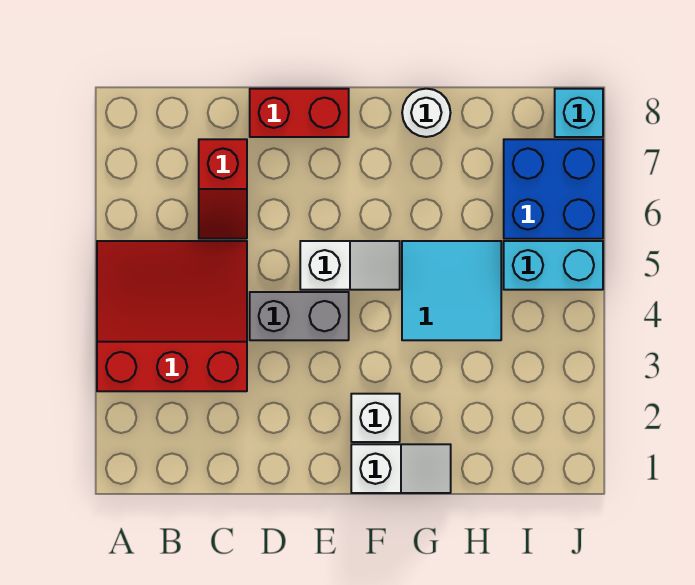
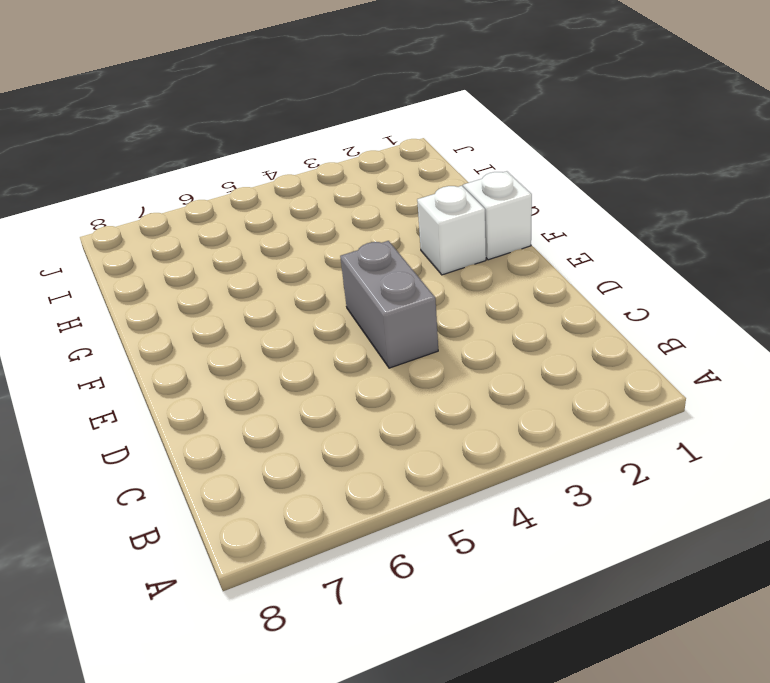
none -> red 3x3 slope [97,241,247,391]
none -> red 1x2 slope [199,139,247,239]
none -> red 1x2 brick [250,89,349,137]

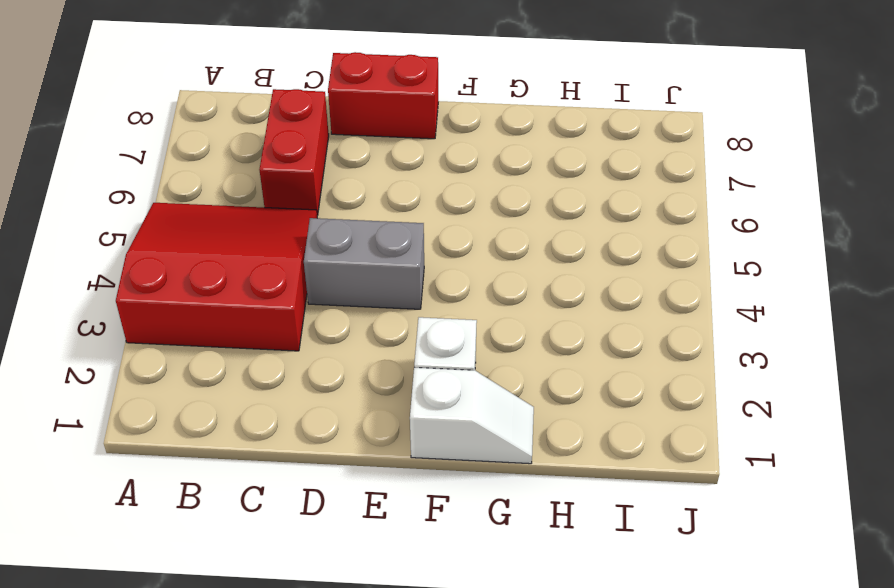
red 1x2 brick [259,89,329,215] -> red 1x2 slope [199,139,247,239]
none -> white 1x2 slope [300,241,400,290]
none -> cyan 2x2 tile [402,241,501,340]
none -> white 1x1 round brick [402,89,450,137]

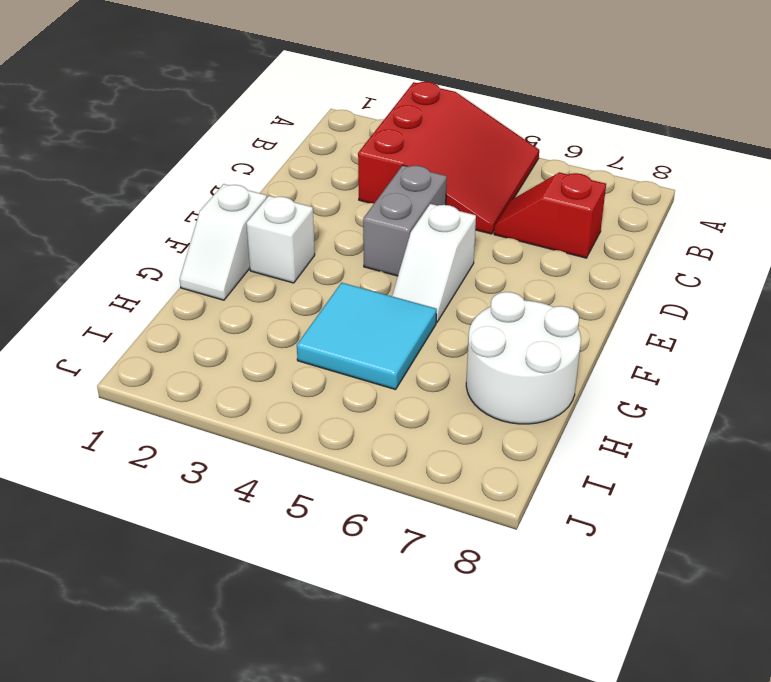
white 2x2 round brick [466,292,581,424] -> white 1x1 round brick [402,89,450,137]
none -> red 1x2 brick [250,89,349,137]
none -> cyan 1x2 brick [504,241,603,290]
none -> blue 2x2 brick [504,139,603,239]

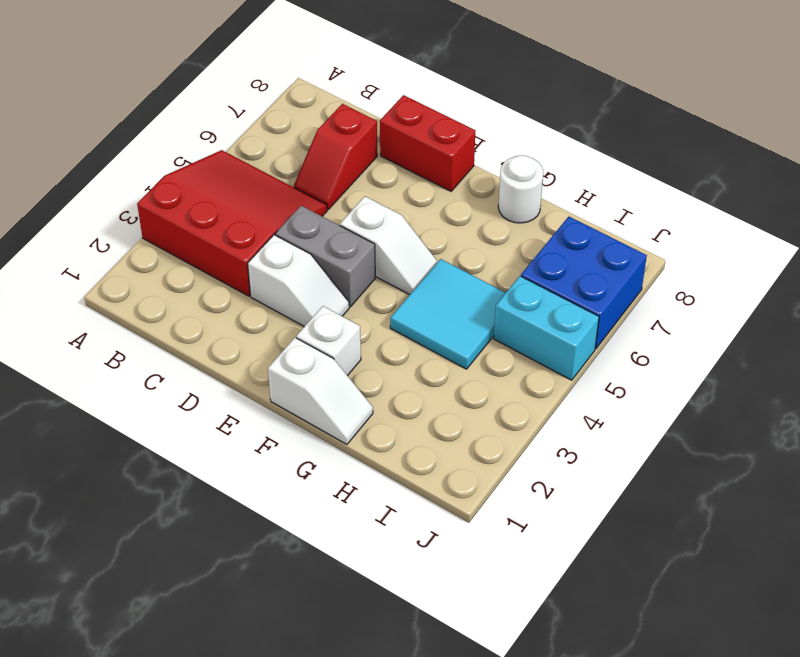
white 1x2 slope [248,235,349,327] -> none
none -> cyan 1x1 brick [555,89,603,137]

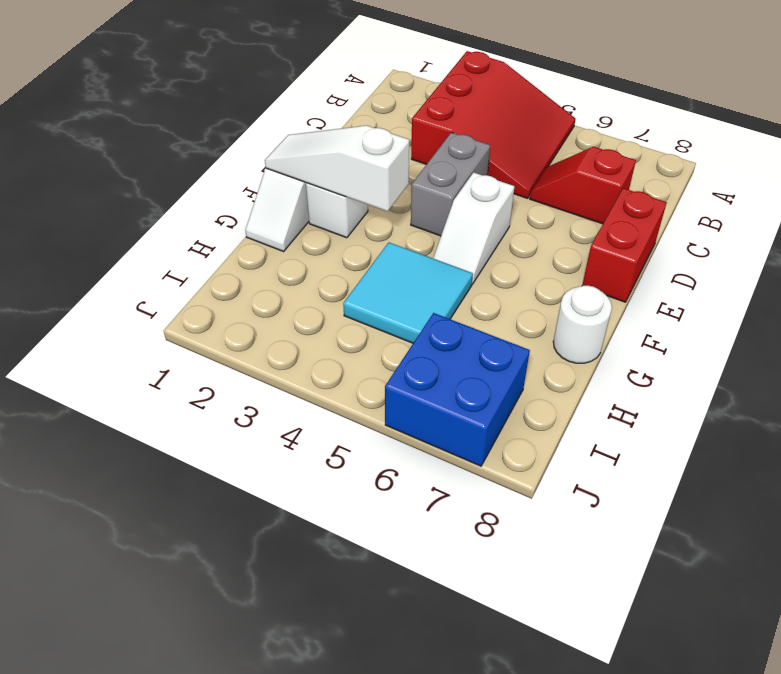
white 1x3 slope [265,126,409,212] -> none
none -> cyan 1x2 brick [504,241,603,290]
none -> cyan 1x1 brick [555,89,603,137]

